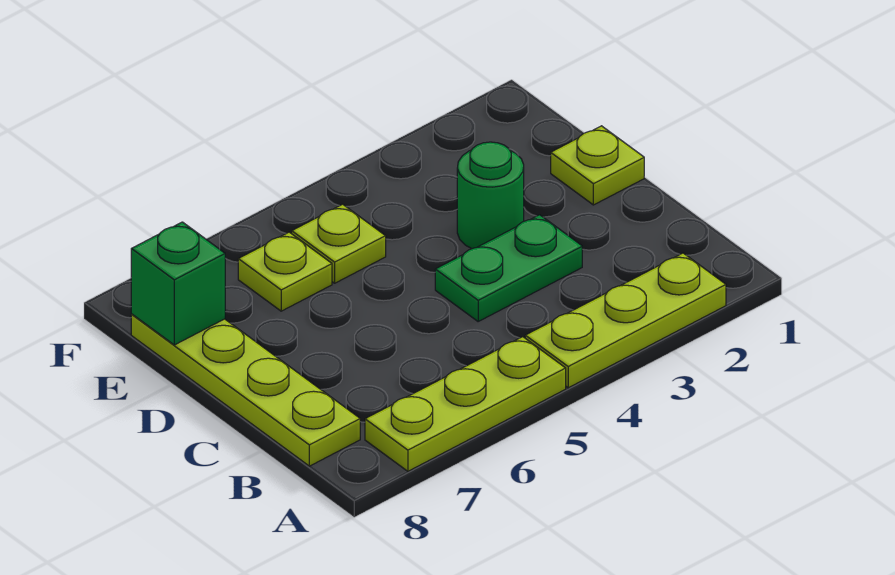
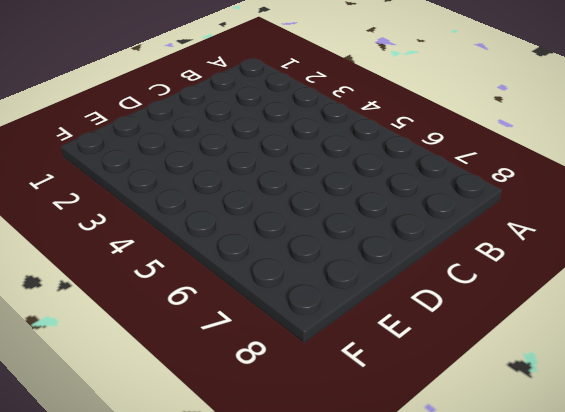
none -> lime 1x3 plate [525,253,726,388]
none -> lime 1x3 plate [365,337,566,471]

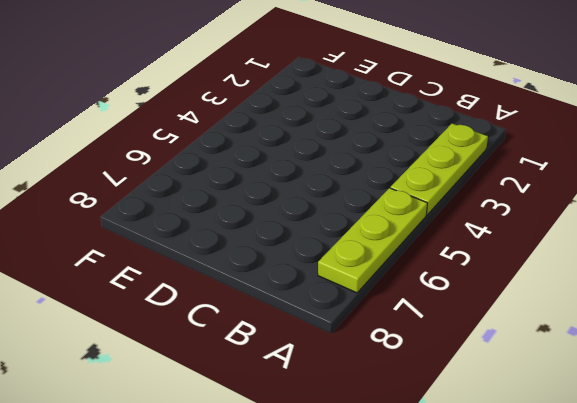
none -> lime 1x4 plate [131,314,360,466]
none -> green 1x2 plate [435,215,582,321]

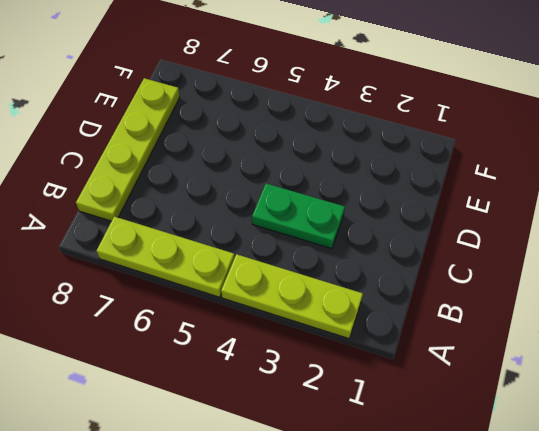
none -> lime 1x1 plate [551,126,644,205]
none -> green 1x1 round brick [457,142,524,249]

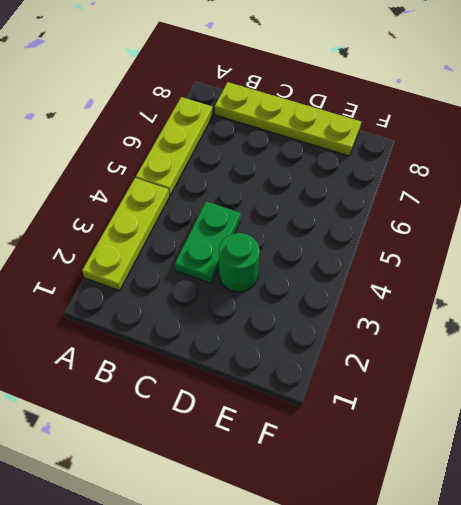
none -> lime 1x1 plate [551,126,644,205]
none -> lime 1x1 plate [292,204,386,283]

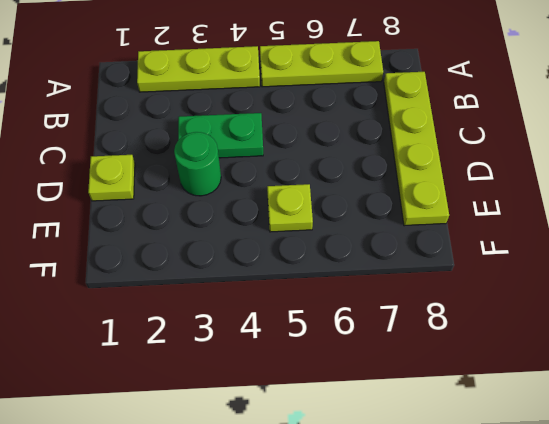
none -> lime 1x1 plate [238,232,332,311]
none -> green 1x1 brick [131,222,225,345]

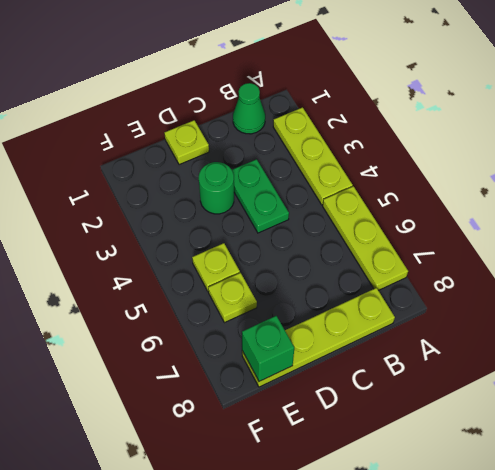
green 1x1 cone [233,83,265,134] -> none

